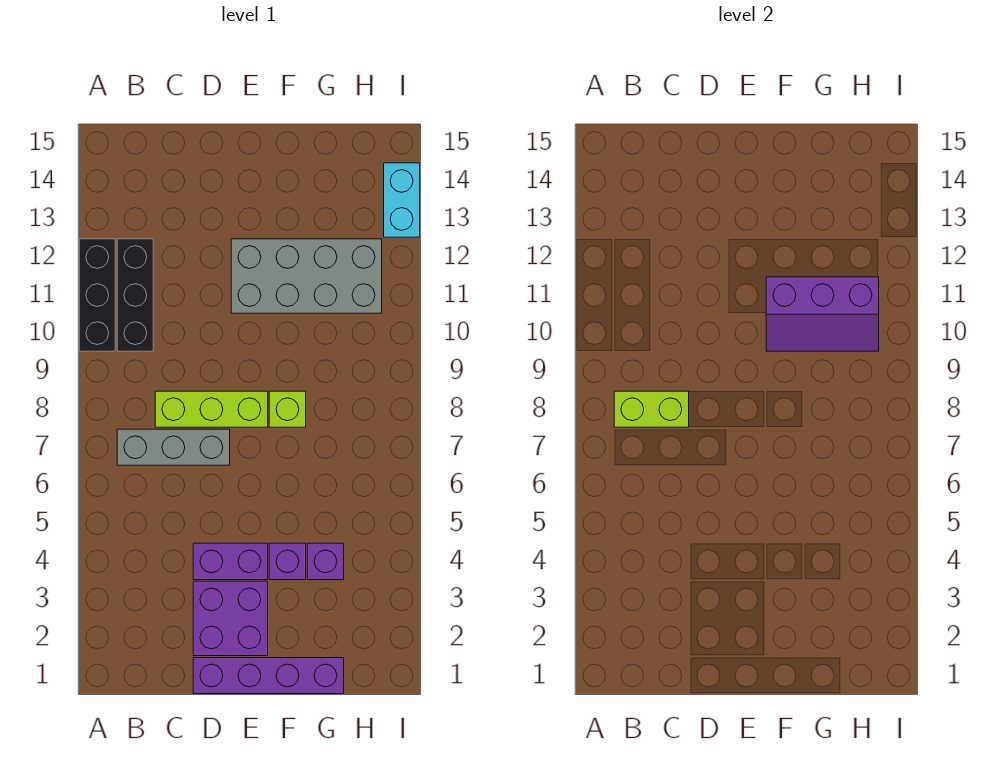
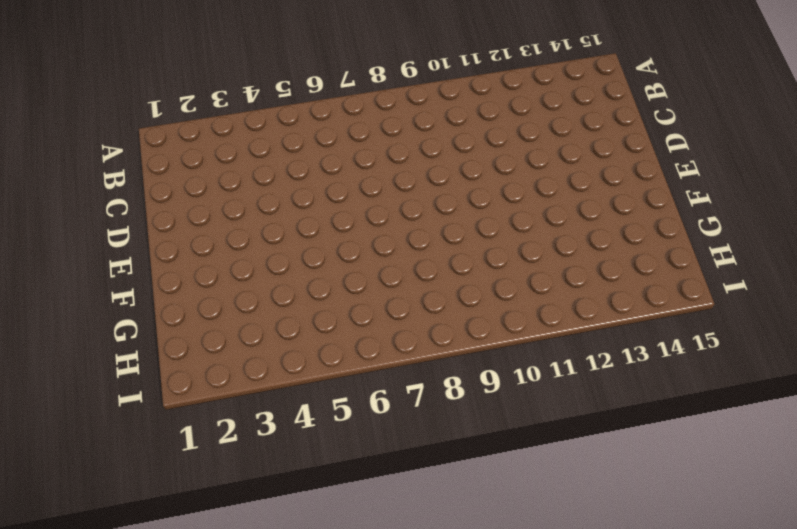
none -> black 1x3 brick [79,239,115,351]
none -> grey 1x3 brick [117,429,230,465]
none -> black 1x3 brick [117,239,153,351]

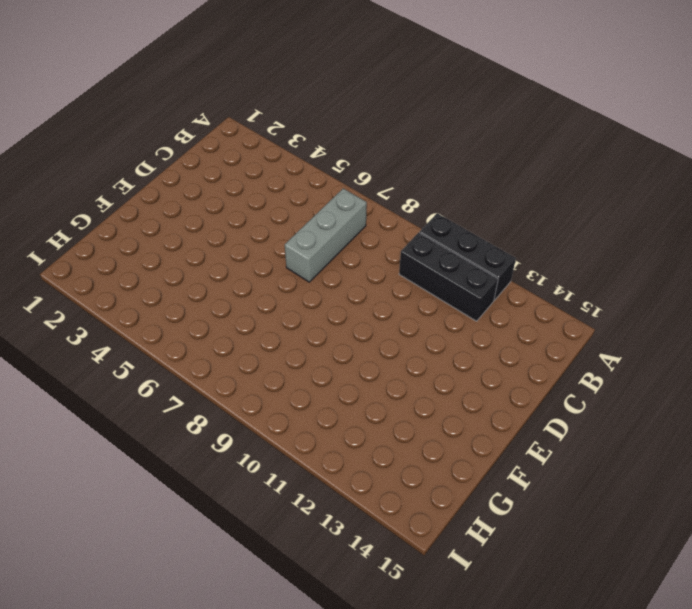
none -> lime 1x3 brick [155,391,268,427]
none -> purple 1x4 brick [193,658,344,694]
none -> purple 2x2 brick [193,581,268,656]

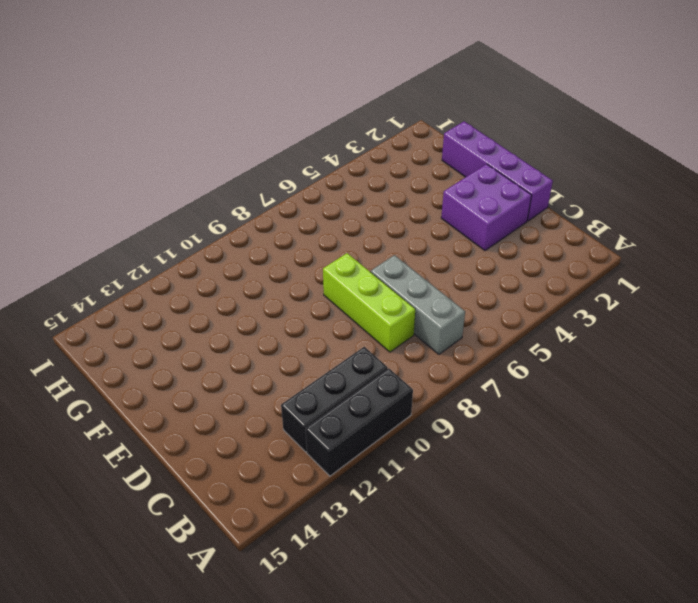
none -> purple 1x2 brick [193,543,268,580]
none -> grey 2x4 brick [231,239,382,313]
none -> purple 1x1 brick [269,543,306,580]

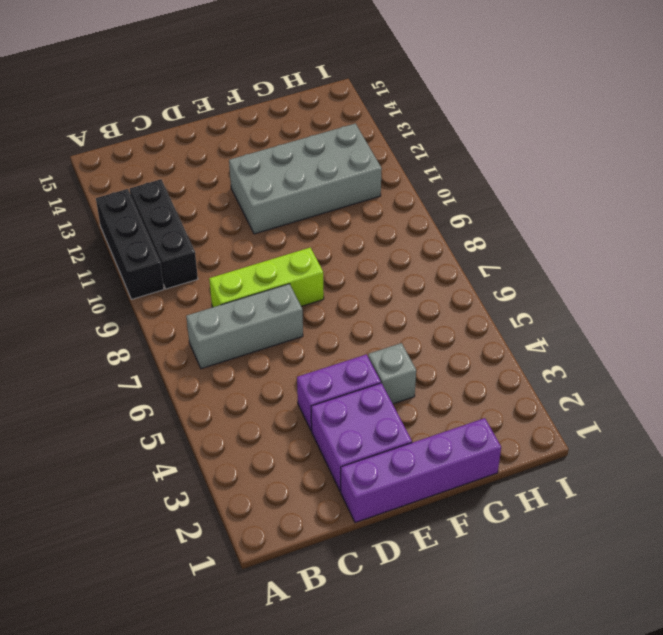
grey 1x1 brick [368,343,416,404] -> purple 1x1 brick [269,543,306,580]
none -> lime 1x1 brick [269,391,306,427]
none -> purple 1x1 brick [307,543,344,580]
none -> cyan 1x2 brick [384,163,420,237]

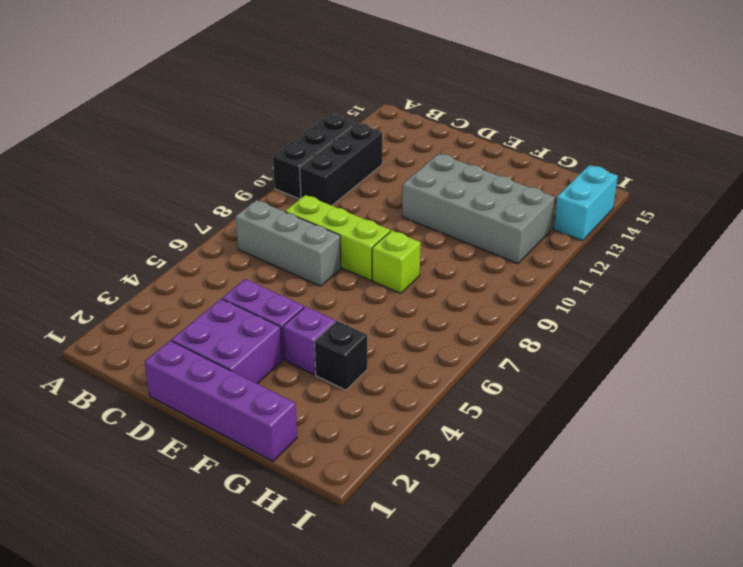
black 1x1 brick [315,321,367,390] -> purple 1x1 brick [307,543,344,580]
none -> lime 1x2 brick [614,391,689,427]
none -> purple 2x3 slope [766,277,879,351]

